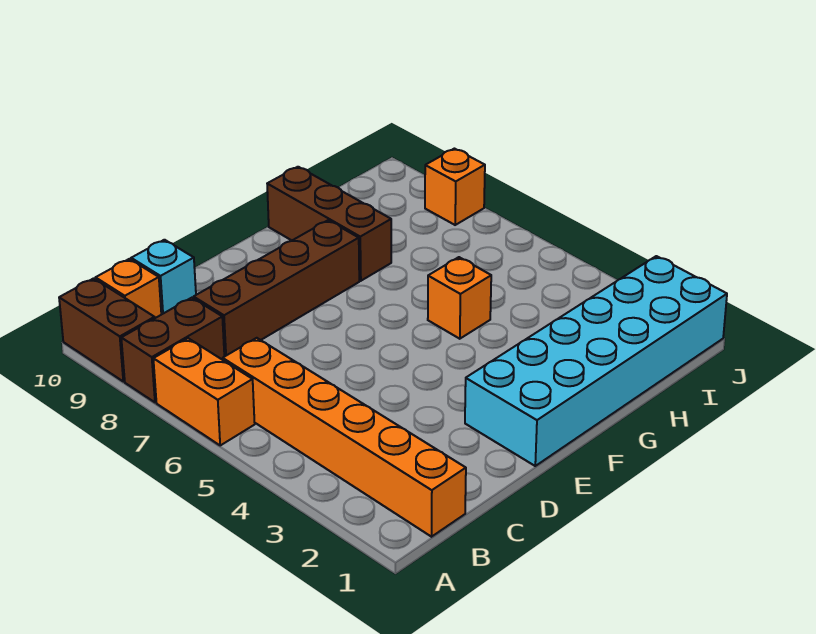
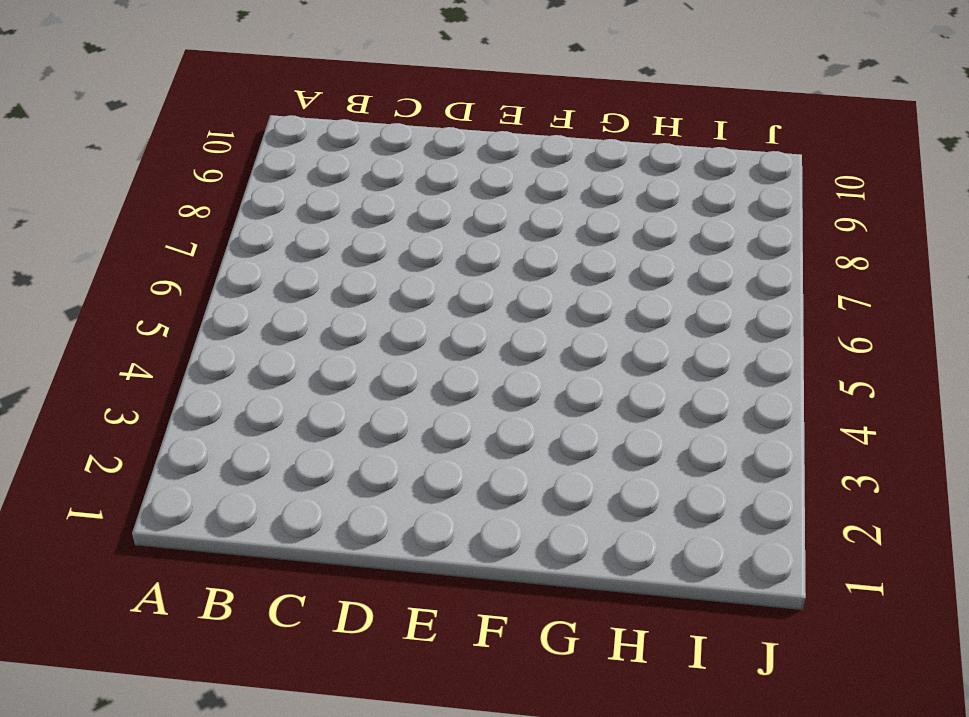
none -> orange 1x2 brick [153,338,255,445]
none -> brown 1x2 brick [121,298,224,402]

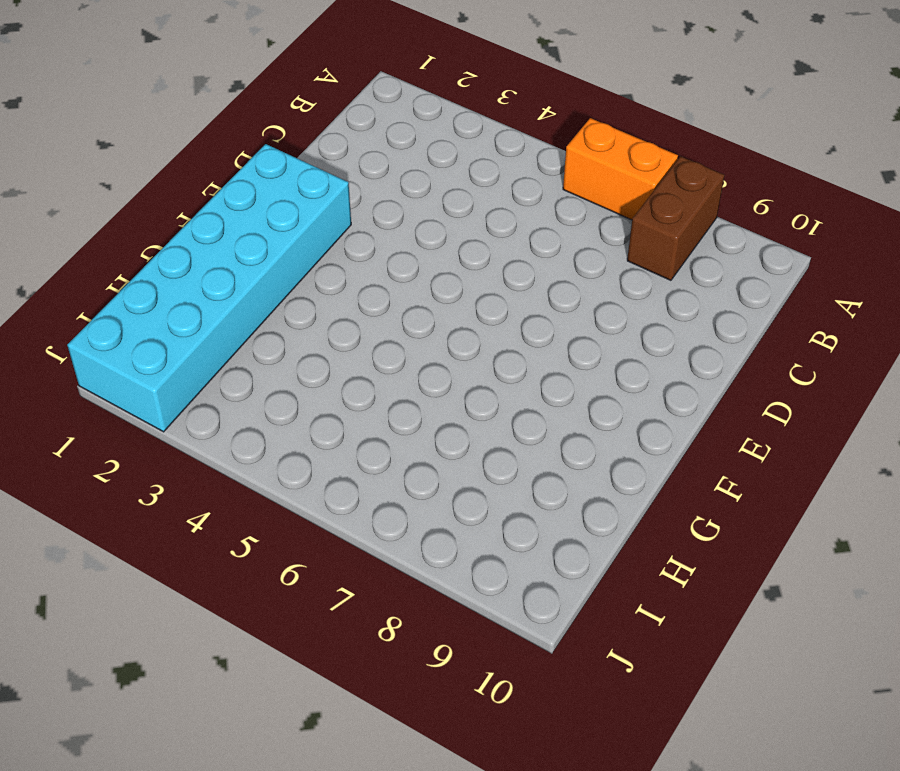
none -> brown 1x2 brick [59,278,155,382]
none -> orange 1x6 brick [223,338,466,537]

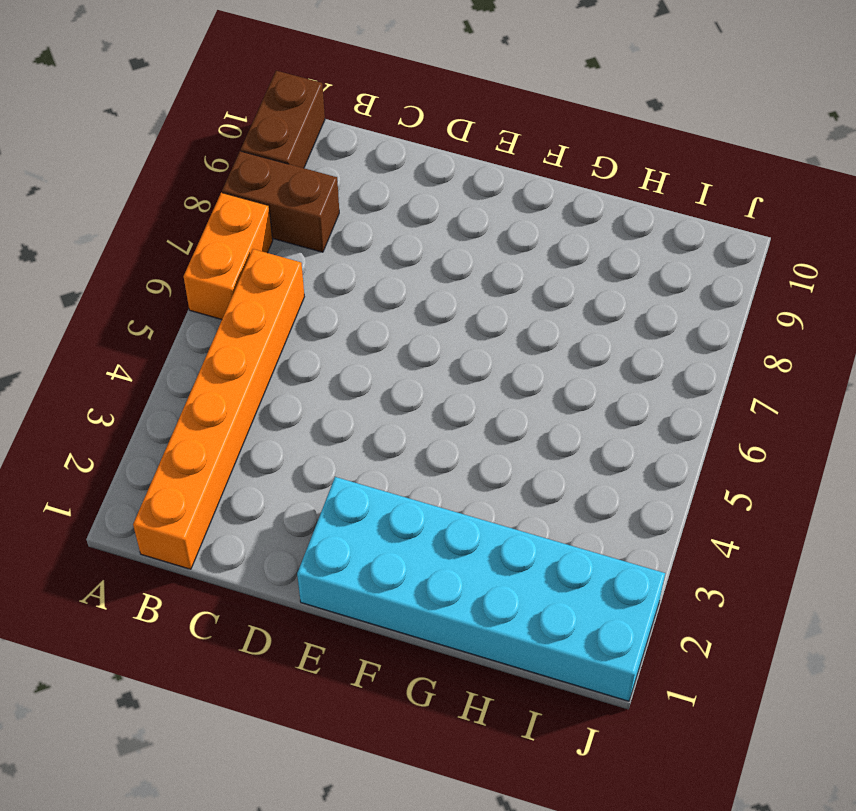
none -> orange 1x1 brick [96,259,161,318]
none -> brown 1x4 brick [194,220,359,357]

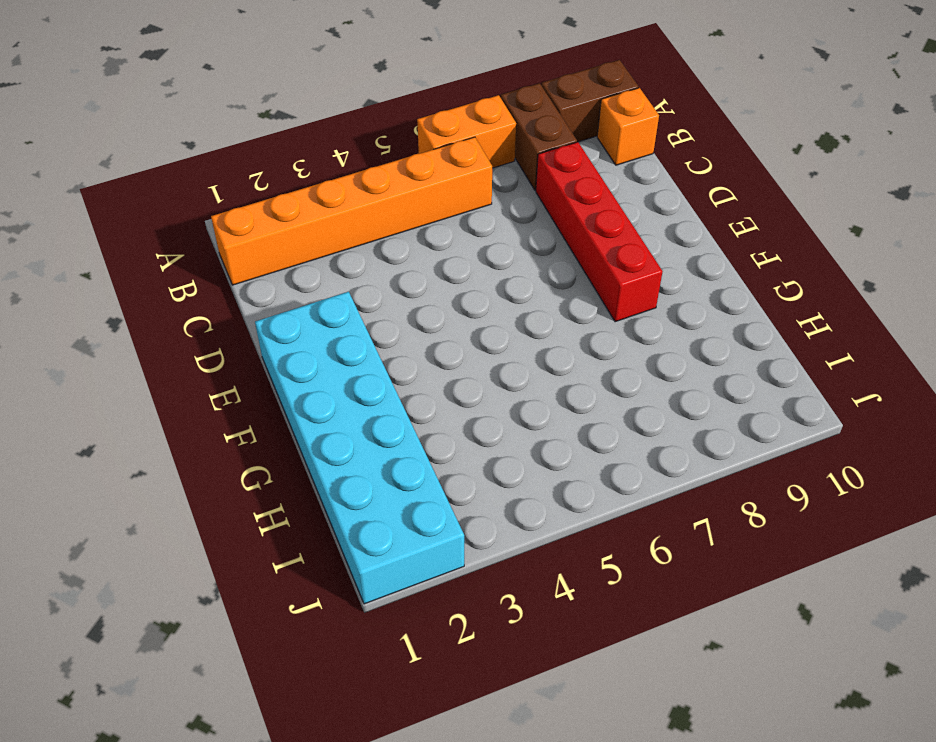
red 1x4 brick [536,142,663,322] -> brown 1x4 brick [194,220,359,357]
none -> cyan 1x1 brick [131,240,196,315]
none -> orange 1x1 brick [428,257,491,339]

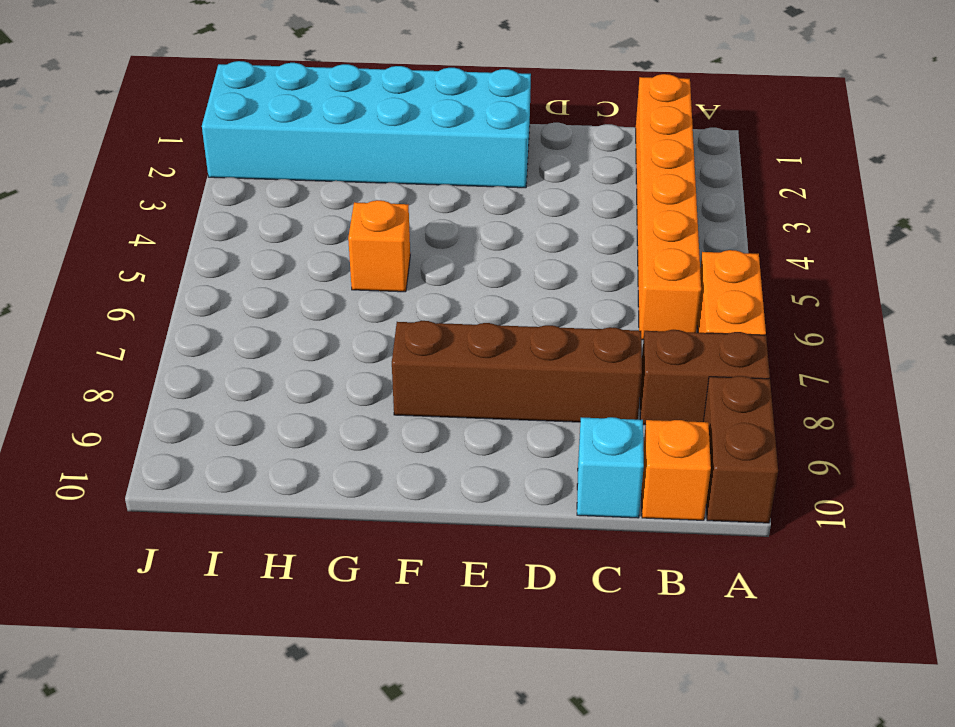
none -> brown 1x3 brick [267,167,391,281]
none -> orange 1x1 brick [425,149,485,225]

